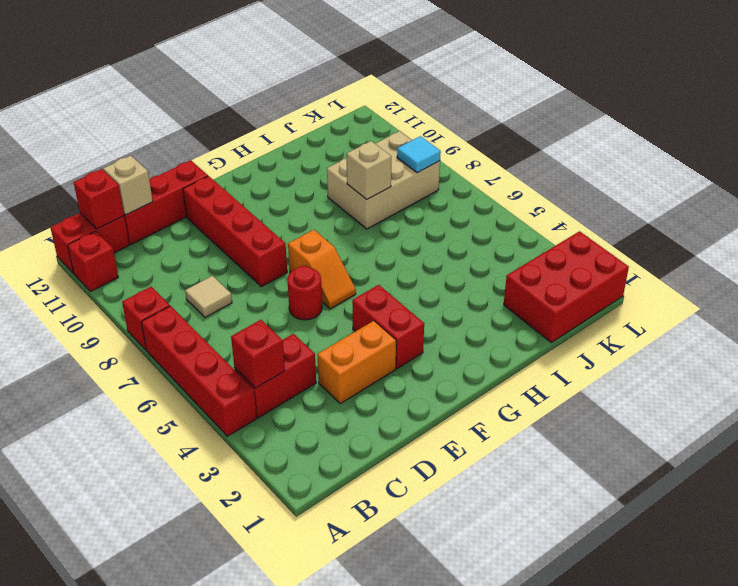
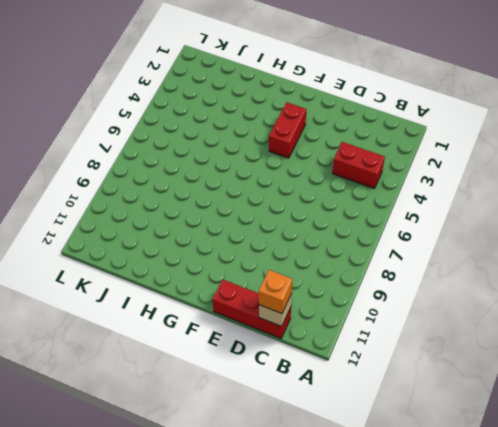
orange 1x1 brick [259,270,292,314] -> none
none -> red 1x4 brick [141,306,257,436]
none -> red 1x1 brick [122,287,170,350]
none -> red 1x1 brick [68,231,118,292]

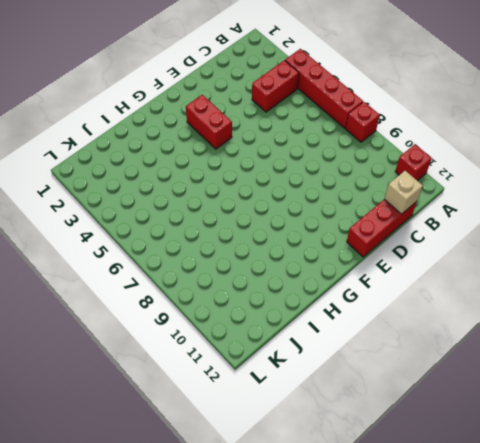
none -> red 1x2 brick [50,213,129,273]
none -> tan 1x1 tile [185,276,232,317]
none -> orange 1x2 brick [317,321,396,404]

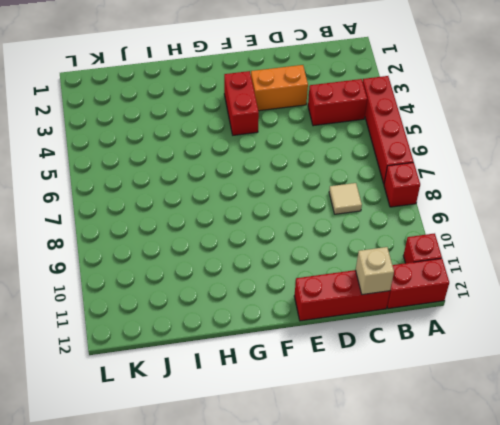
none -> red 1x1 round brick [287,266,322,320]
none -> red 1x4 brick [183,176,287,287]
none -> orange 1x2 slope [288,230,356,309]

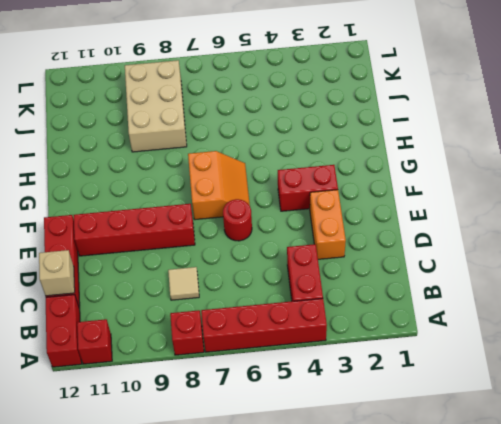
orange 2x2 slope [188,151,250,220] -> orange 1x2 slope [288,230,356,309]
none -> red 2x3 brick [504,231,629,343]
none -> red 1x1 brick [231,320,285,388]
none -> red 1x1 brick [74,169,124,229]

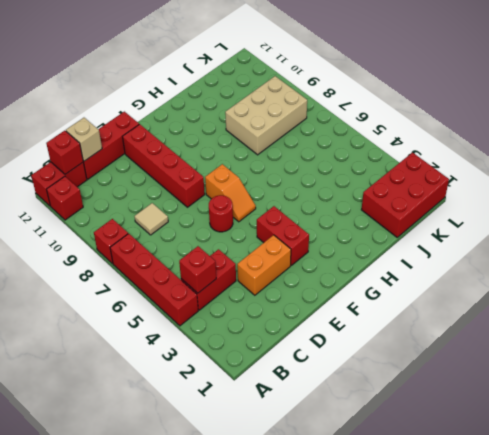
none -> tan 1x1 brick [347,141,391,199]
none -> cyan 1x1 tile [397,136,441,173]

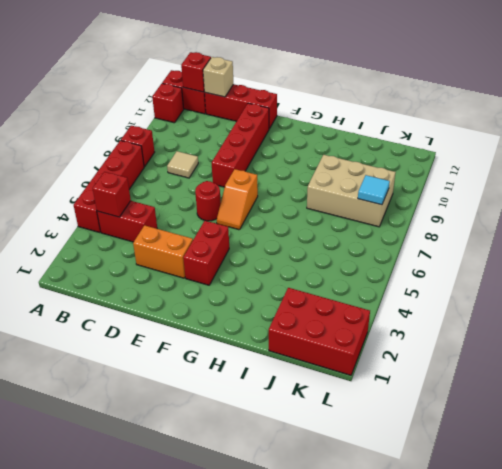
none -> tan 1x1 brick [347,141,391,199]

